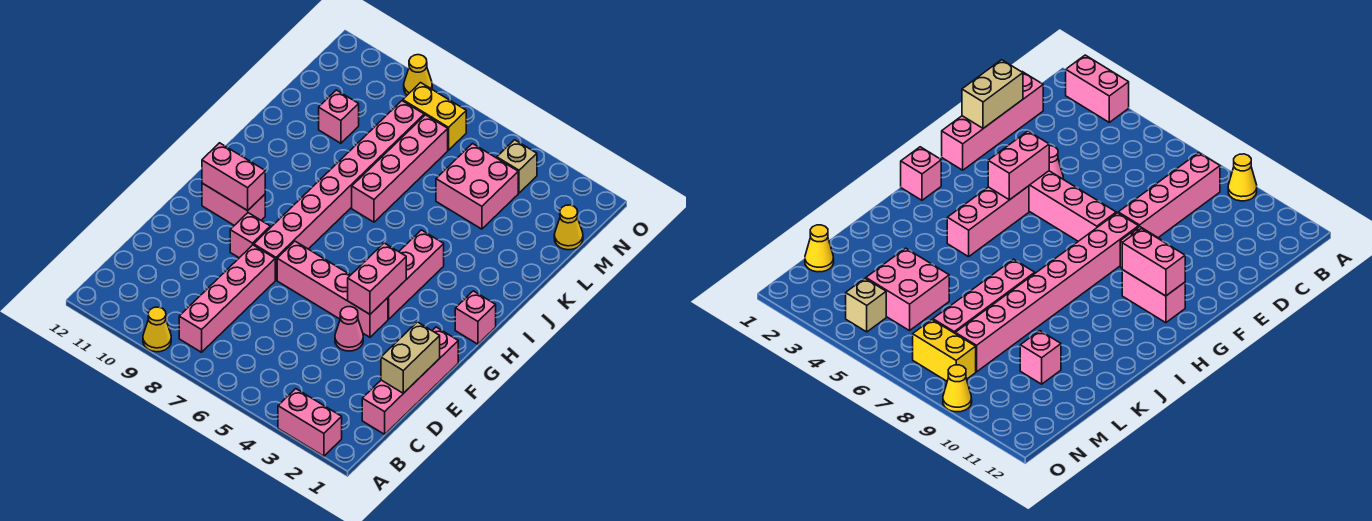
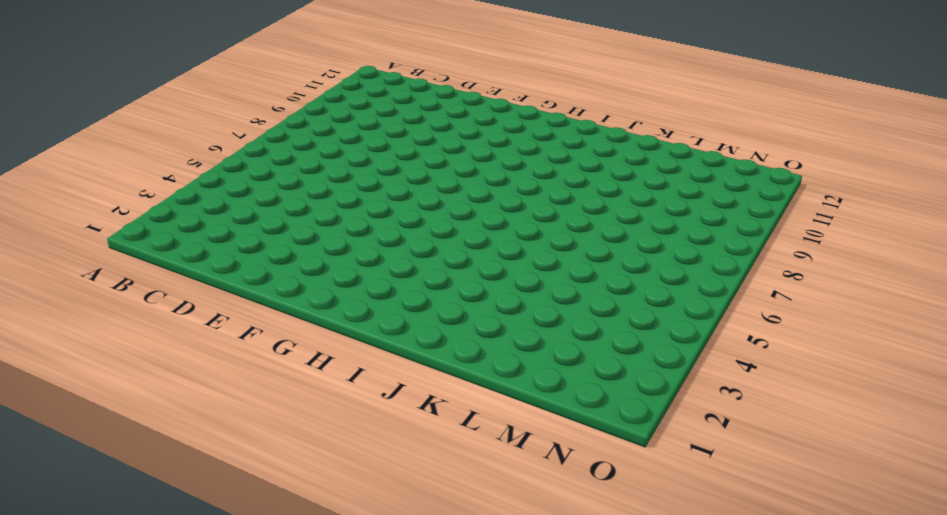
none -> pink 1x2 brick [278,389,342,456]
none -> yellow 1x1 cone [143,307,171,352]
none -> pink 1x4 brick [179,245,275,352]

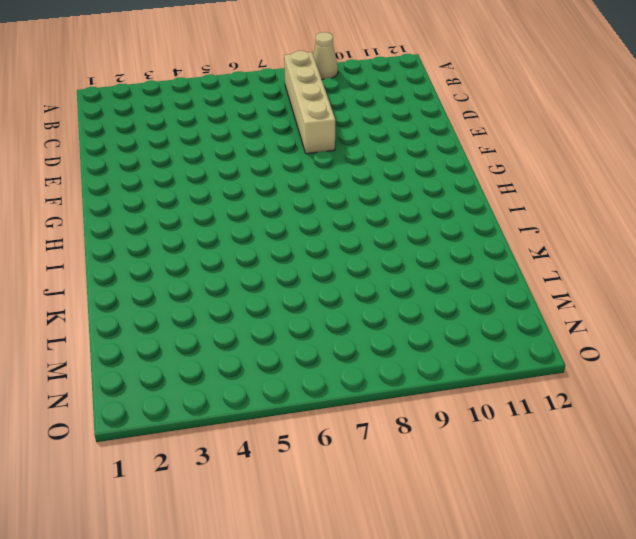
tan 1x1 cone [313,32,338,79] -> yellow 1x1 cone [143,307,171,352]
tan 1x4 brick [284,51,335,154] -> pink 1x4 brick [179,245,275,352]
none -> pink 1x2 brick [278,389,342,456]
none -> pink 1x4 brick [362,327,458,434]
none -> pink 1x1 cone [335,307,363,351]

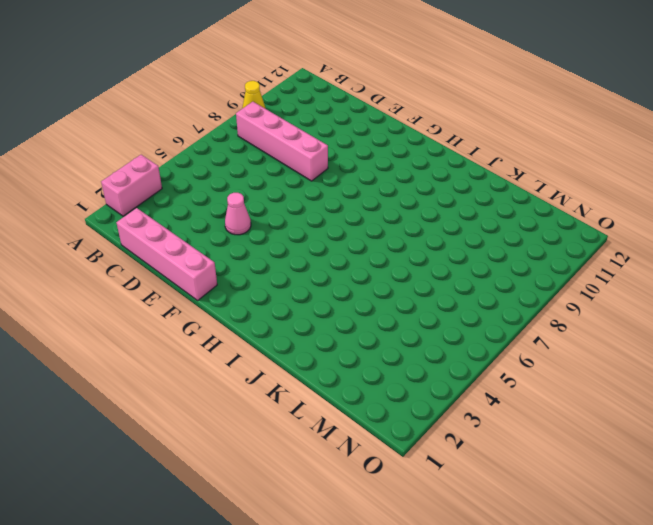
none -> pink 1x4 brick [277,241,388,337]
none -> pink 1x8 brick [254,101,424,280]
none -> pink 1x1 brick [230,213,270,258]

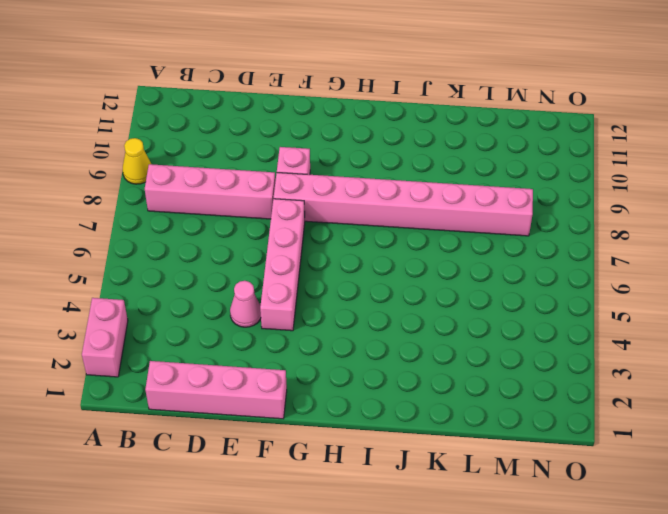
none -> pink 1x3 brick [388,230,444,319]
none -> pink 1x2 brick [202,183,265,225]
none -> pink 1x1 brick [455,291,496,344]

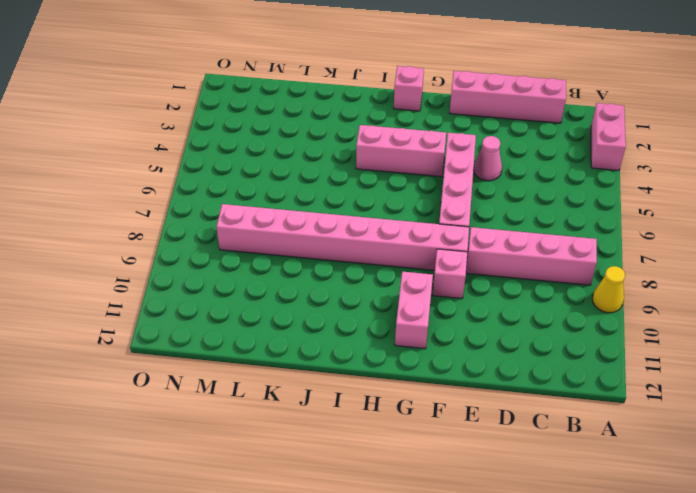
none -> pink 1x4 brick [352,115,448,222]
none -> pink 2x2 brick [436,144,518,229]
none -> pink 1x1 brick [319,90,359,143]

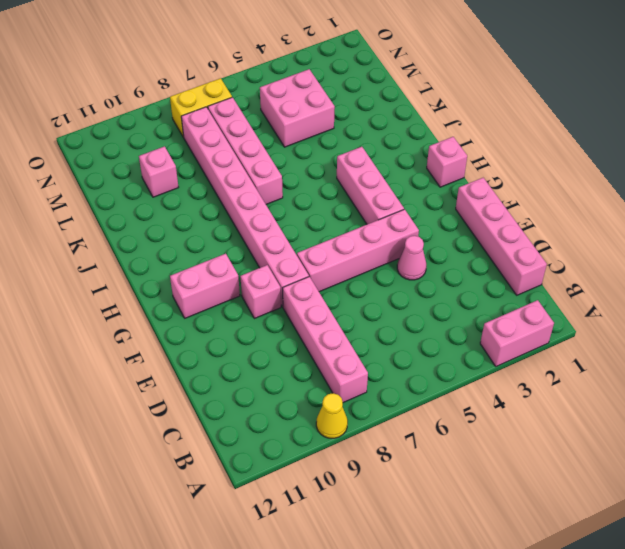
none -> yellow 1x1 cone [554,205,583,250]
none -> tan 1x1 brick [497,140,537,193]
none -> yellow 1x1 cone [404,55,432,95]

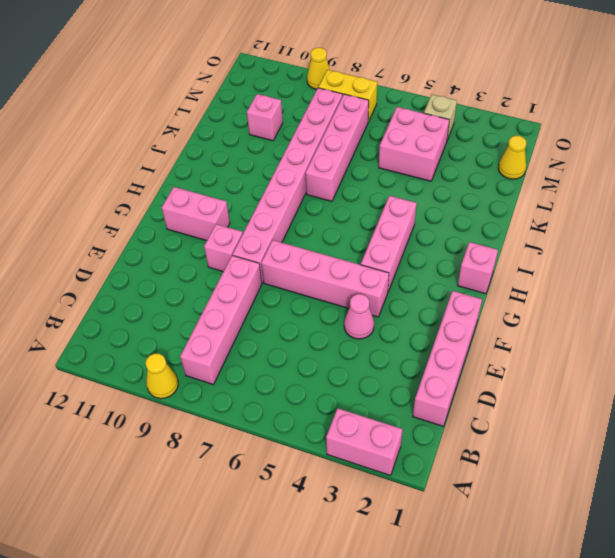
none -> tan 1x2 brick [381,322,440,393]
none -> pink 1x2 brick [348,243,406,314]
none -> pink 1x2 brick [202,143,265,211]

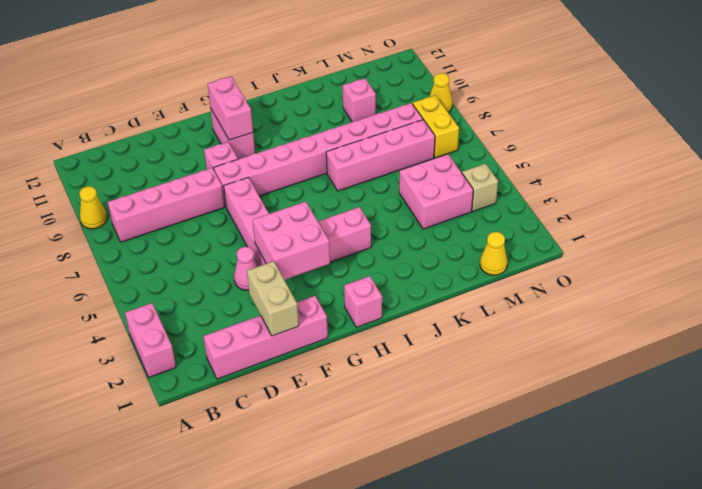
tan 1x2 brick [247,261,299,336] -> tan 1x2 brick turned to [381,322,440,393]
pink 2x2 brick [253,202,330,280] -> pink 1x2 brick [348,243,406,314]

